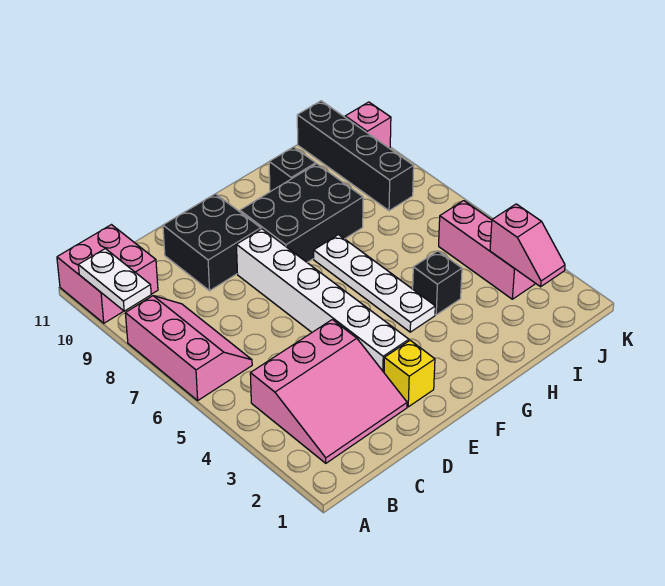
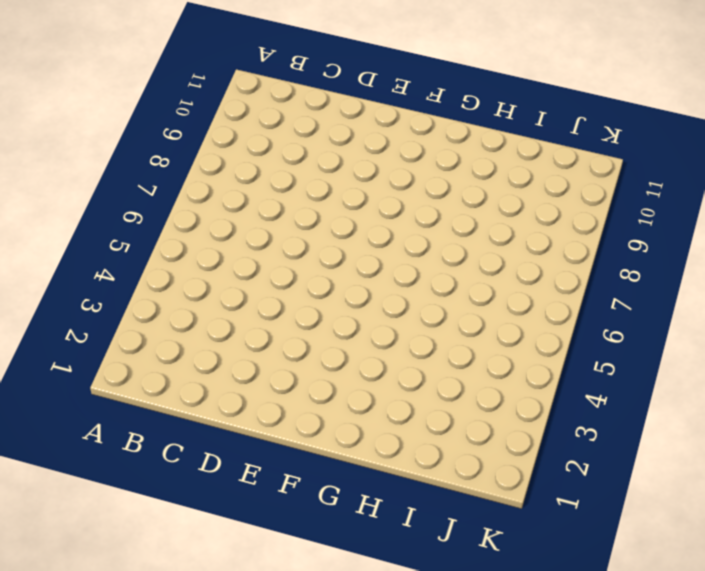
none -> pink 2x3 slope [125,296,252,400]
none -> pink 2x2 brick [57,225,158,323]
none -> pink 3x3 slope [250,320,407,463]

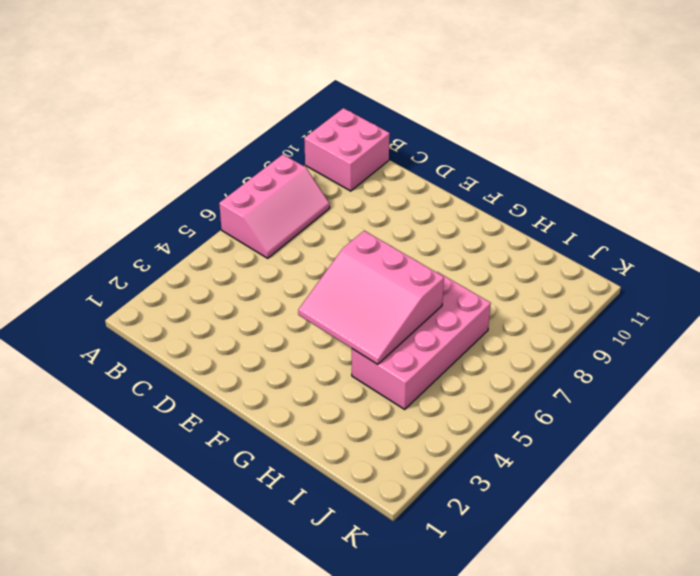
pink 3x3 slope [298,231,444,364] -> pink 3x3 slope moved to [250,320,407,463]
pink 2x4 brick [352,272,491,409] -> black 1x1 brick [413,251,462,315]
none -> black 2x2 brick [163,194,261,291]
none -> yellow 1x1 brick [384,340,435,407]
none -> white 1x6 brick [237,229,409,372]

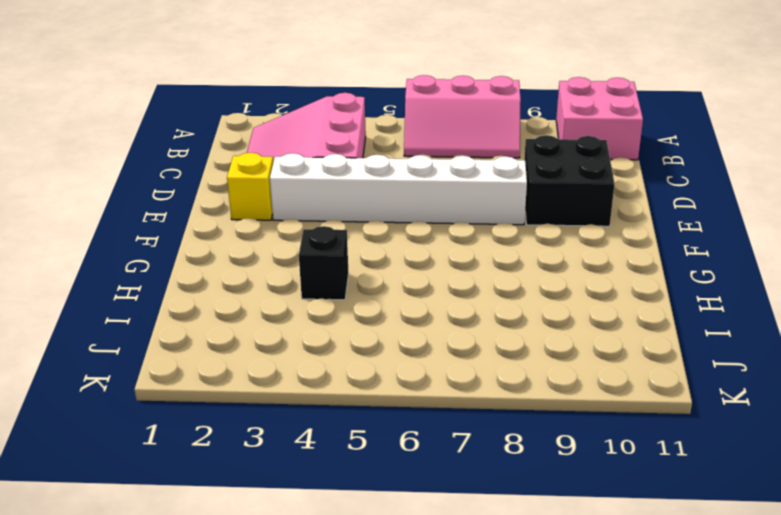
none -> black 2x3 brick [240,164,363,262]
none -> white 1x4 plate [314,235,435,332]
none -> black 1x1 brick [269,147,316,192]

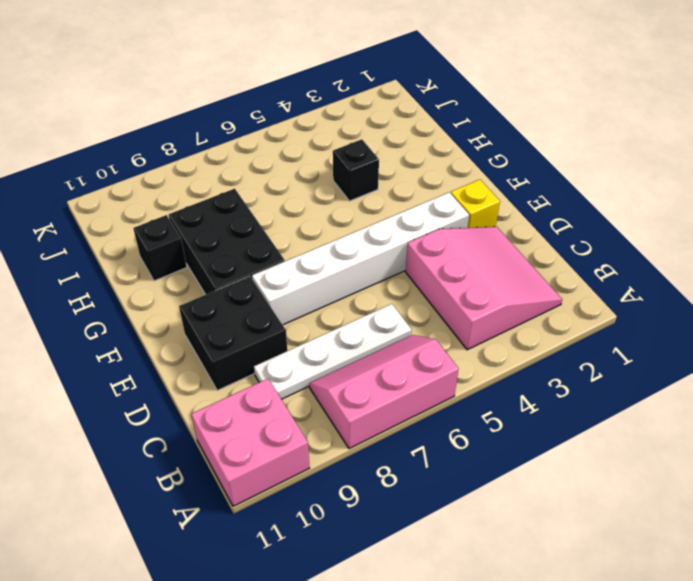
white 1x4 plate [254,304,412,399] -> white 1x4 plate moved to [314,235,435,332]
none -> pink 1x3 brick [439,201,536,299]
none -> black 1x4 brick [297,101,414,211]
none -> pink 1x1 brick [345,102,391,148]

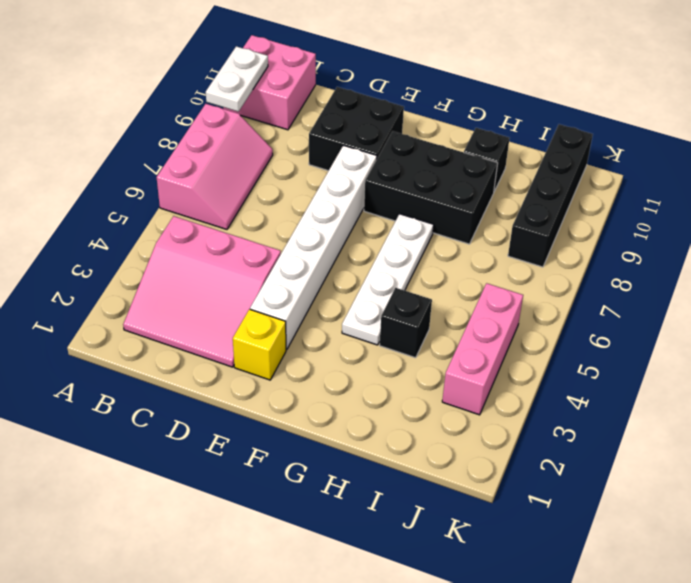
none -> pink 1x1 brick [345,102,391,148]
none -> pink 1x2 slope [490,204,565,287]

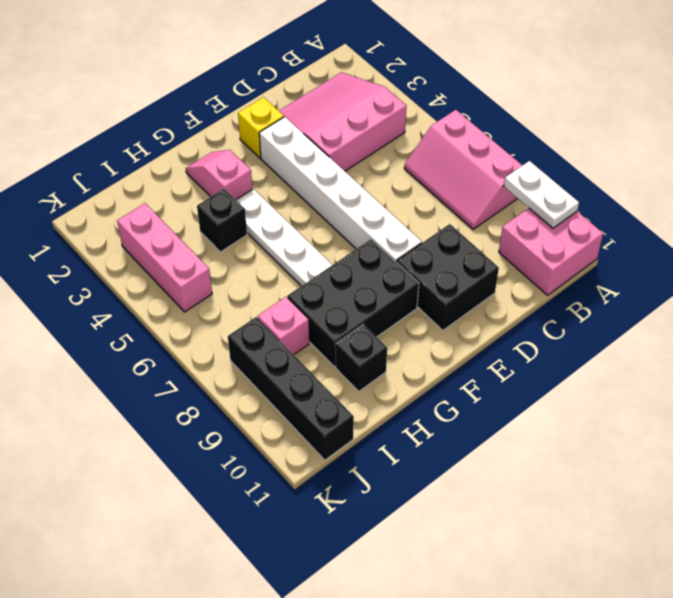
pink 1x2 slope [186,150,252,200] -> pink 1x2 slope moved to [490,204,565,287]
pink 1x1 brick [258,297,309,355] -> pink 1x1 brick moved to [345,102,391,148]

